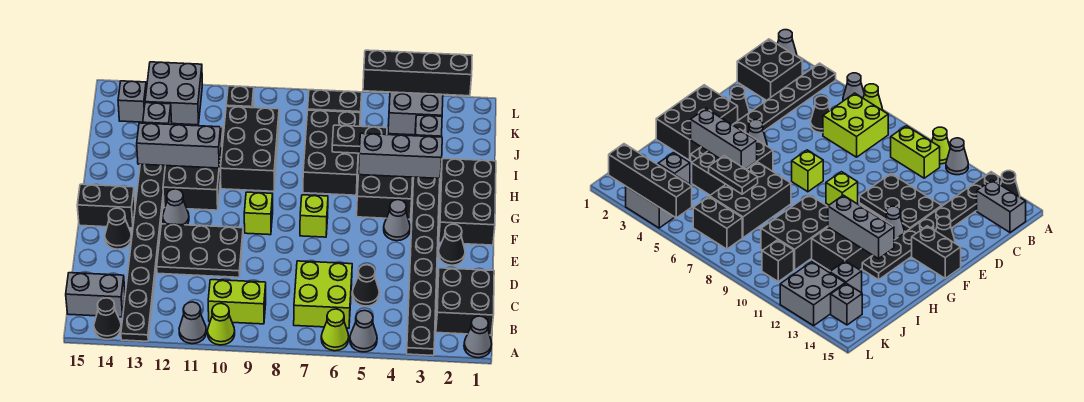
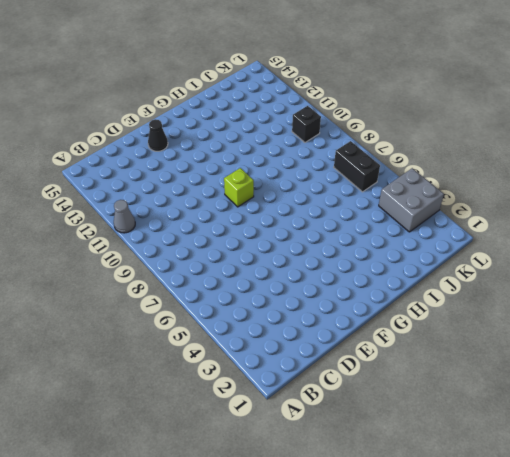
none -> grey 1x1 cone [464,316,492,358]
none -> black 1x8 plate [407,177,440,356]
none -> grey 1x1 cone [350,310,377,352]
none -> lime 1x1 cone [321,309,349,351]

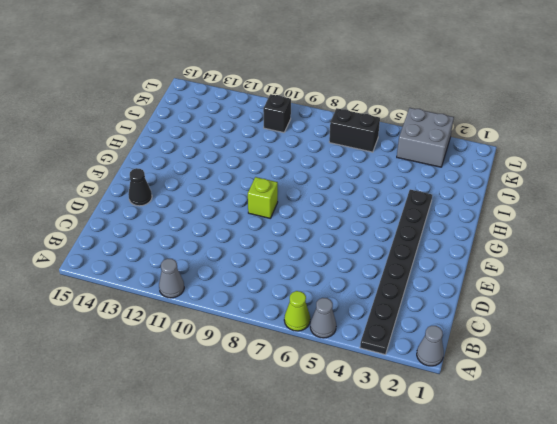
none -> lime 1x1 cone [208,303,235,345]
none -> black 1x8 plate [121,164,165,341]
none -> black 1x1 cone [94,298,121,339]
none -> black 2x2 brick [436,268,494,335]

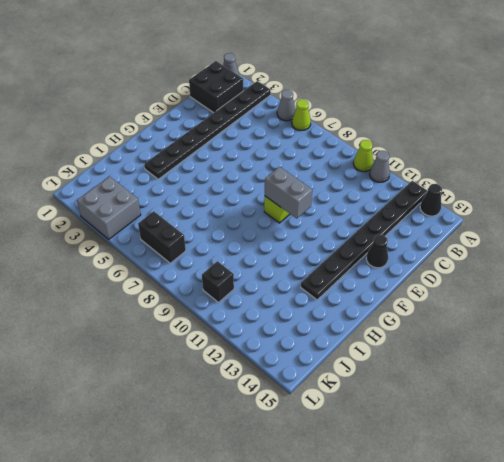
grey 1x2 brick [265,167,312,218] -> grey 1x2 brick moved to [66,273,125,317]
none -> lime 2x2 brick [294,261,352,328]
none -> lime 1x2 brick [208,280,266,324]
none -> black 1x1 cone [352,265,379,306]
none -> black 2x3 plate [157,224,243,277]

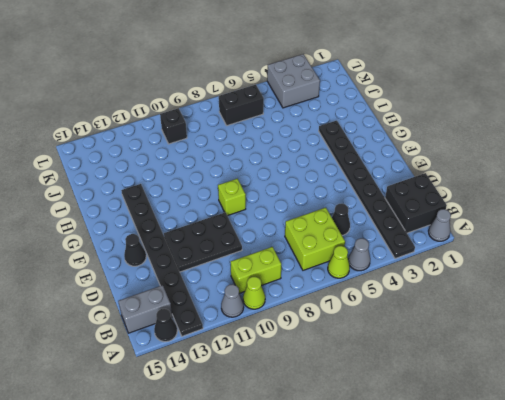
none -> black 1x1 cone [438,224,465,265]
none -> black 2x3 brick [439,159,496,245]
none -> grey 1x1 cone [384,200,410,241]
none -> lime 1x1 brick [300,195,328,237]

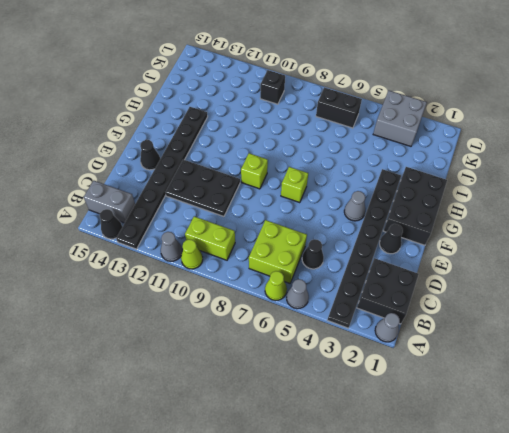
none -> grey 1x1 cone [163,189,189,225]
none -> black 1x2 brick [77,184,135,228]
none -> black 2x3 brick [357,175,413,219]
none -> black 2x3 brick [163,127,223,210]

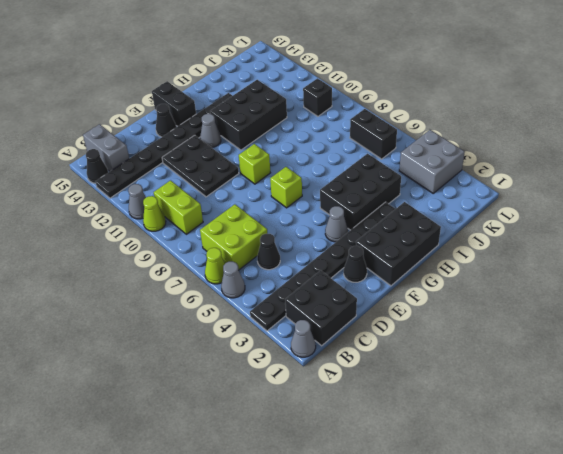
none -> black 2x3 brick [303,110,361,195]
none -> black 2x3 brick [220,106,279,191]
none -> grey 1x1 brick [415,115,442,137]
none -> grey 1x1 brick [143,103,172,125]

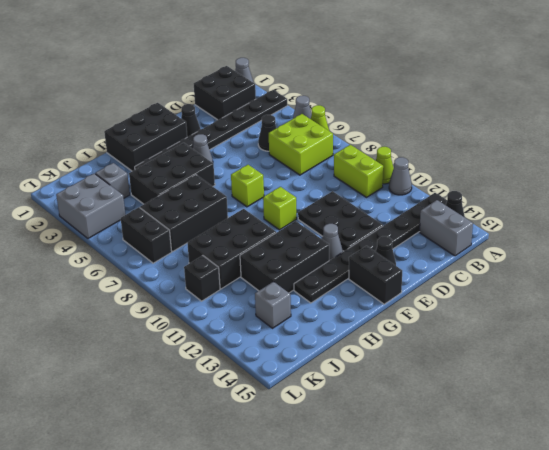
none -> grey 2x2 brick [145,62,202,125]
none -> grey 1x1 brick [118,81,146,122]
none -> grey 1x3 brick [359,133,442,178]
none -> grey 1x3 brick [137,123,221,168]

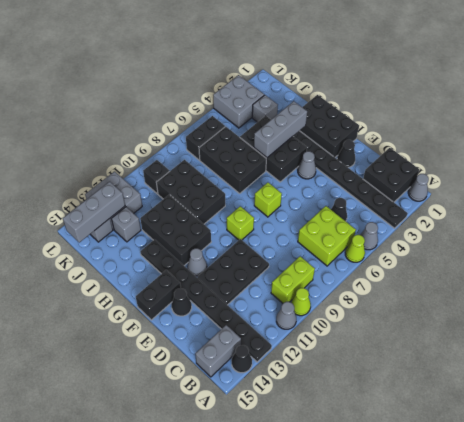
grey 1x3 brick [63,181,125,243] -> grey 1x3 brick moved to [137,123,221,168]
none -> black 1x2 plate [332,125,387,154]
none -> black 1x4 brick [363,50,472,96]

